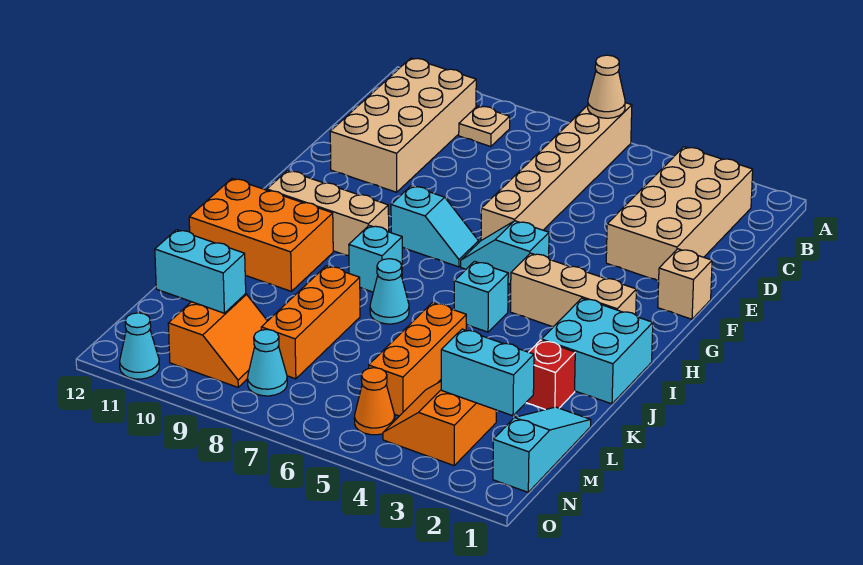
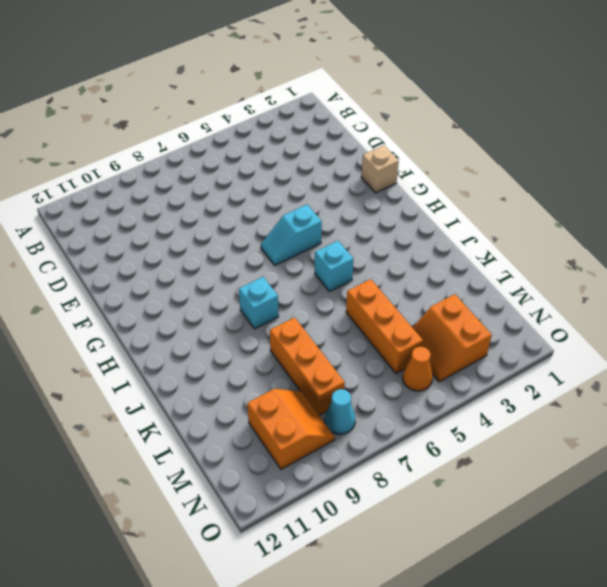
none -> tan 1x6 brick [481,103,632,240]
none -> tan 2x4 brick [606,147,753,281]
none -> tan 1x1 plate [459,106,510,147]

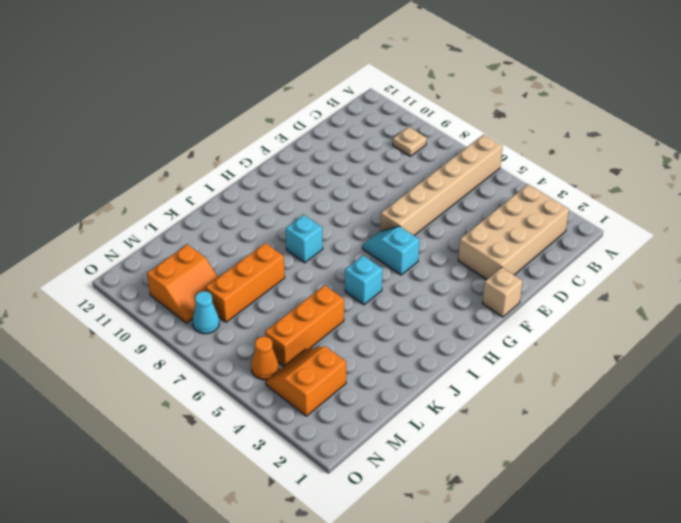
none -> tan 2x4 brick [330,58,476,192]
none -> cyan 1x2 slope [391,186,478,267]
none -> tan 1x3 brick [510,253,636,327]

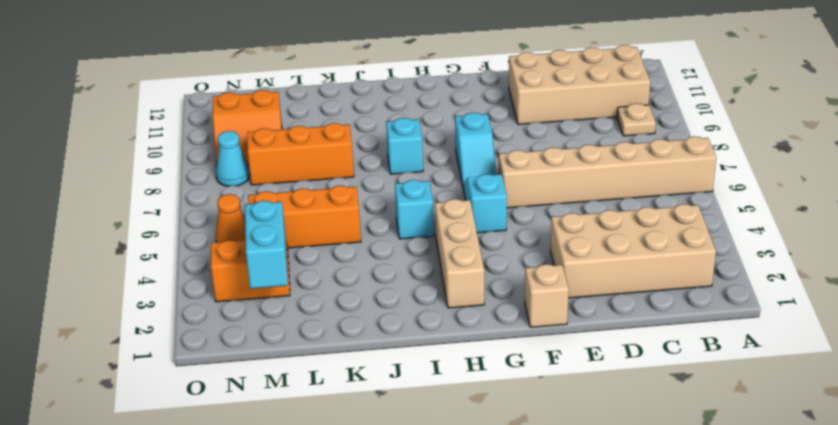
none -> tan 1x3 brick [267,171,389,256]
none -> cyan 2x2 brick [542,298,653,404]
none -> orange 2x3 brick [189,179,333,291]

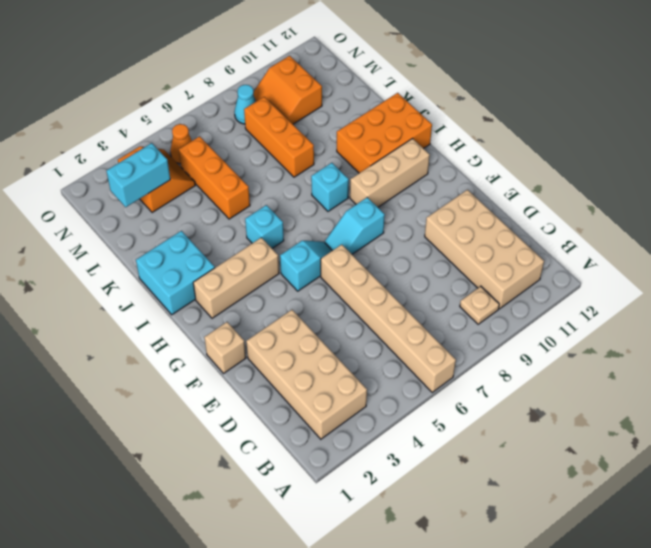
none -> cyan 1x1 cone [370,259,409,324]
none -> red 1x1 brick [526,340,575,410]
none -> cyan 1x3 slope [493,407,591,492]

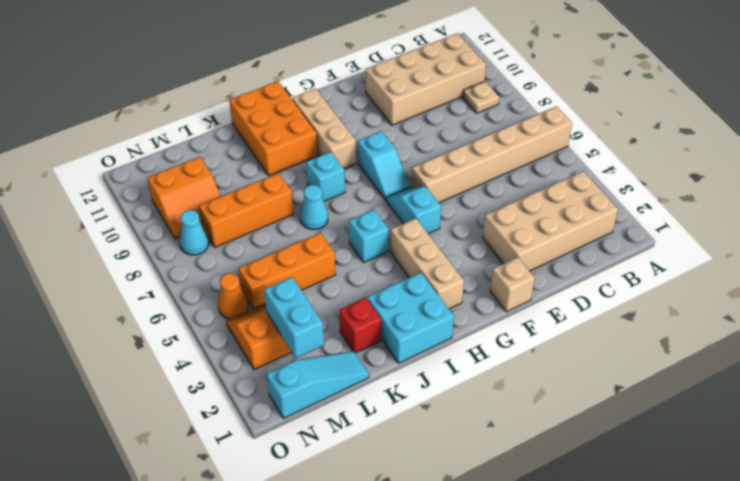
none -> cyan 1x1 cone [120,313,159,379]
none -> tan 1x1 cone [588,55,625,118]
none -> cyan 1x2 brick [155,230,246,313]

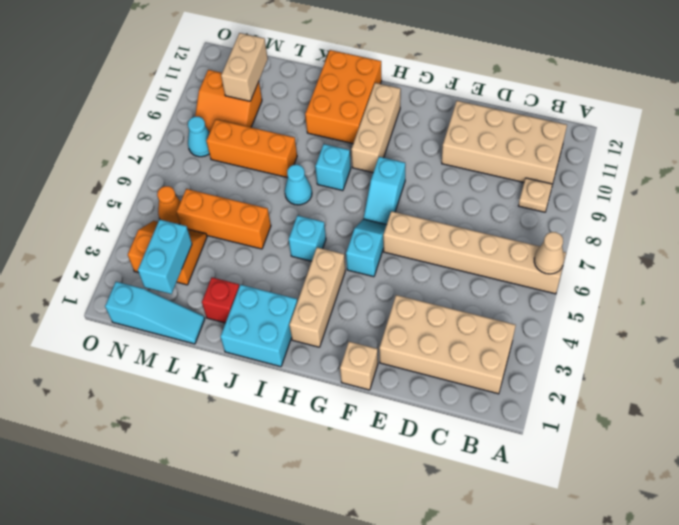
tan 1x2 brick [221,33,268,101] -> cyan 1x2 brick [155,230,246,313]
none -> cyan 1x1 cone [120,313,159,379]

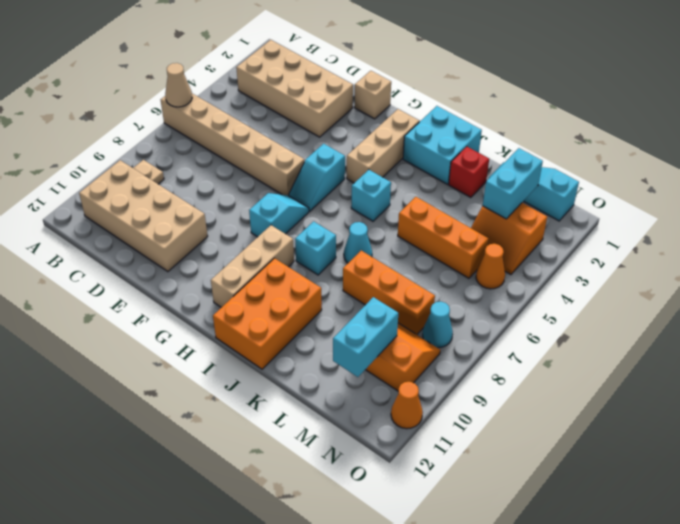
orange 1x1 cone [391,382,423,429] -> cyan 1x1 cone [120,313,159,379]

